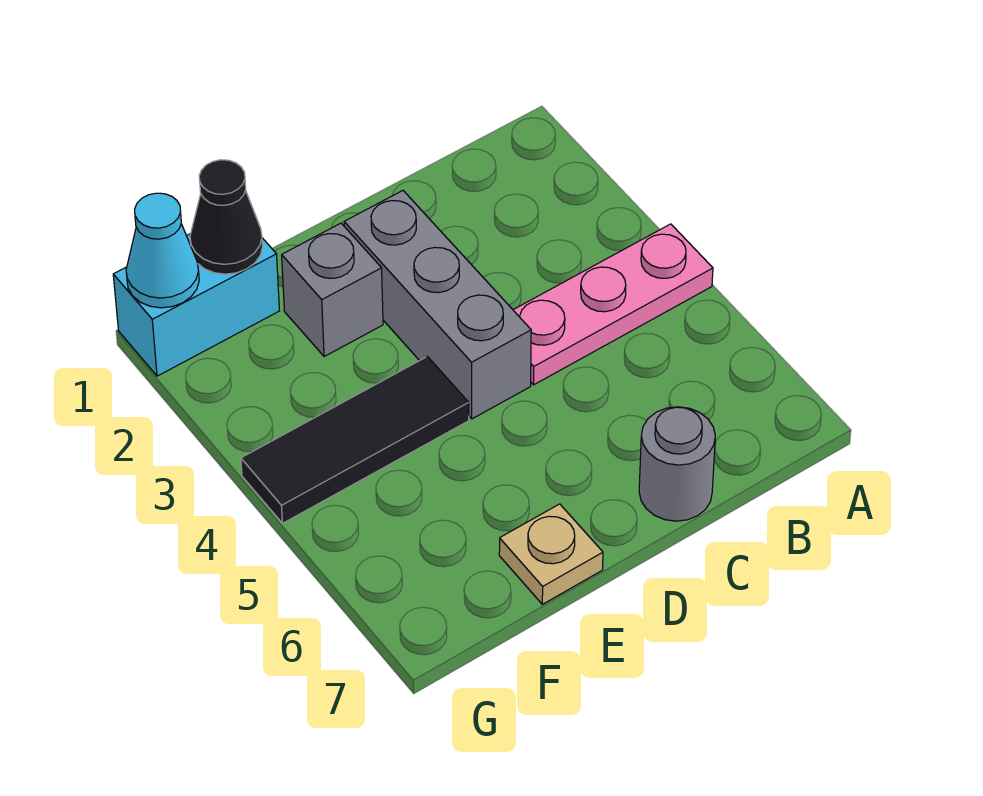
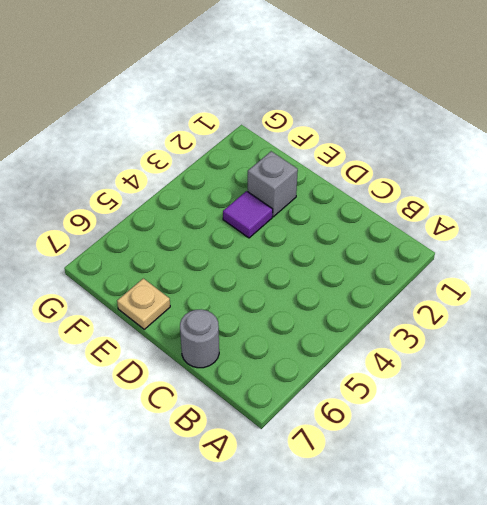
purple 1x1 tile [223,191,273,238] -> none
none -> pink 1x3 plate [513,224,713,385]
none -> grey 1x3 brick [344,191,531,419]

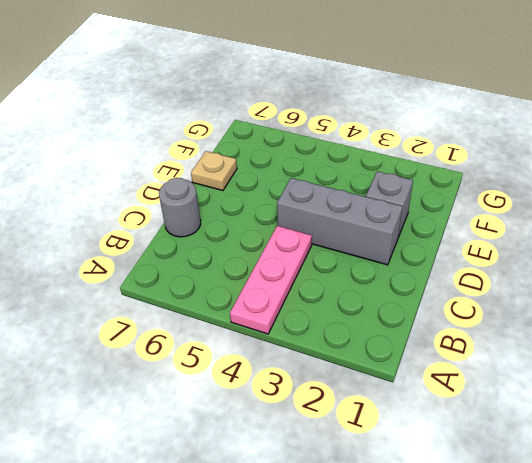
none -> black 1x3 tile [241,357,469,523]
none -> cyan 1x2 brick [113,234,279,376]

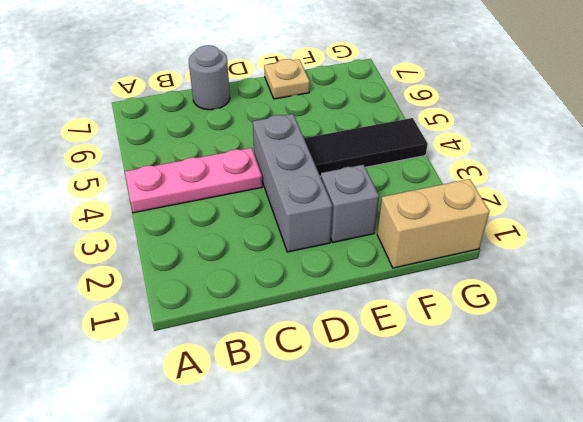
tan 1x2 brick [377,179,490,268] -> cyan 1x2 brick [113,234,279,376]
none -> black 1x1 cone [190,160,263,274]
none -> cyan 1x1 cone [126,193,199,308]

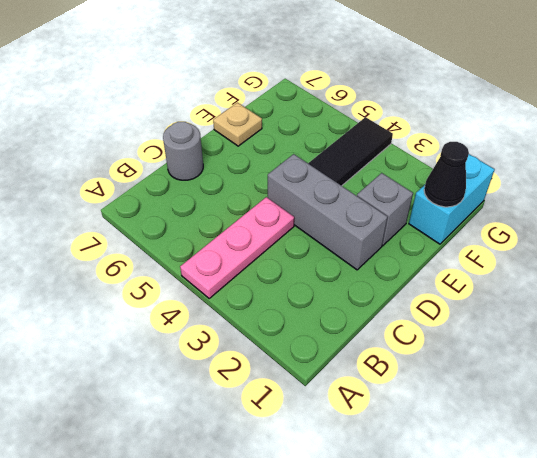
none -> cyan 1x1 cone [126,193,199,308]

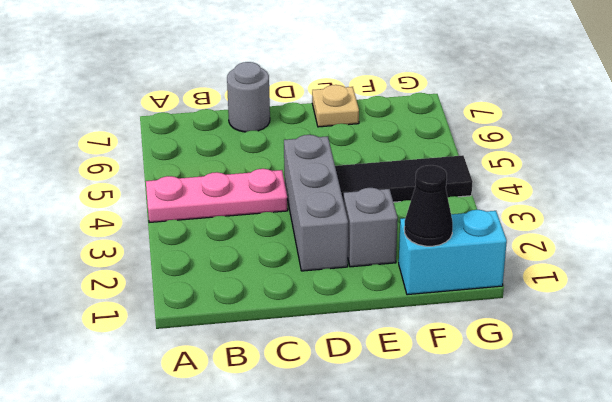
none -> cyan 1x1 cone [126,193,199,308]

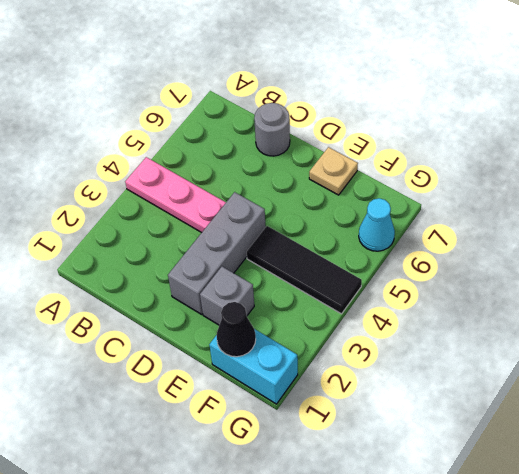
cyan 1x1 cone [359,198,395,251] -> cyan 1x1 cone moved to [126,193,199,308]

